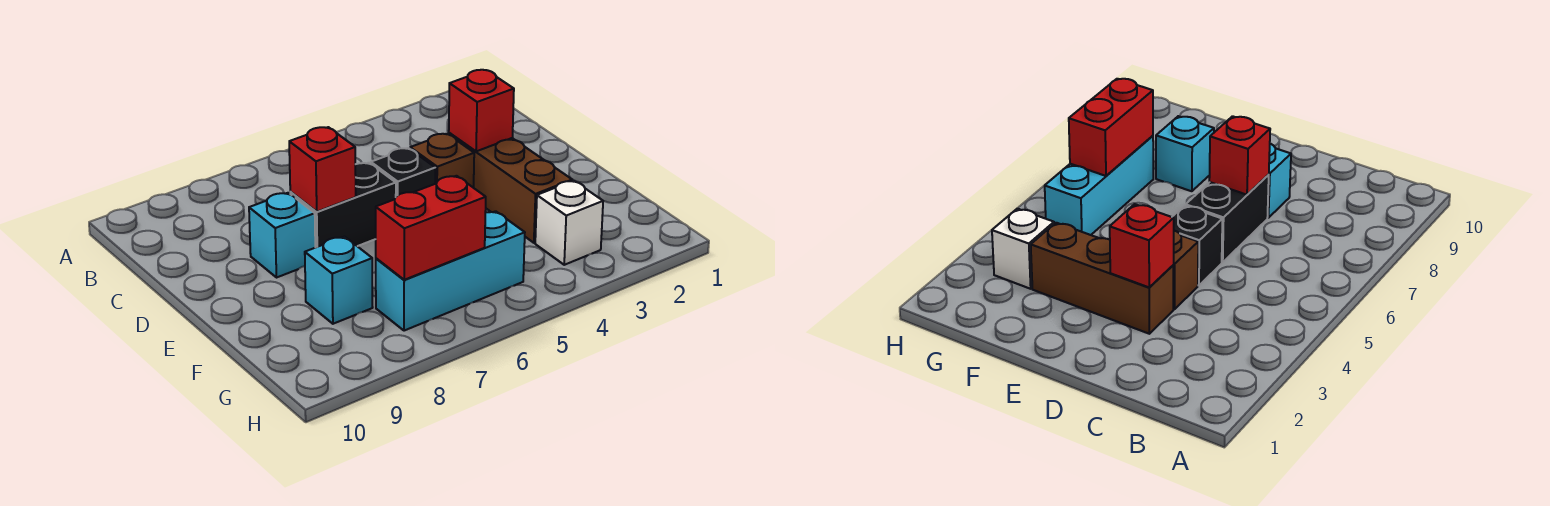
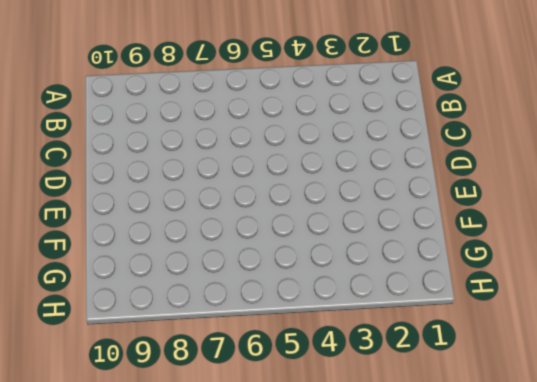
none -> brown 1x3 brick [449,133,572,243]
none -> brown 1x1 brick [410,134,474,188]

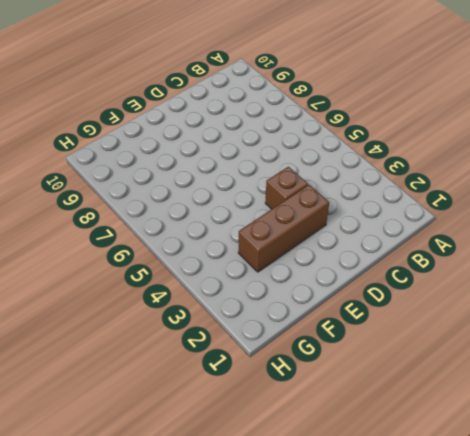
none -> black 1x1 brick [371,148,435,197]
none -> black 1x2 brick [290,163,396,248]

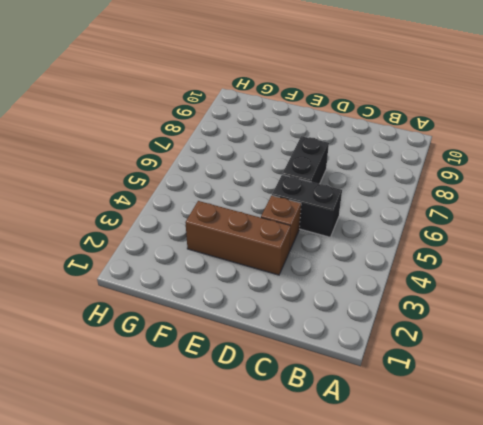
black 1x2 brick [272,175,342,237] -> black 1x1 brick [371,148,435,197]
none -> cyan 1x1 brick [249,193,315,277]
none -> cyan 1x1 brick [305,237,373,324]

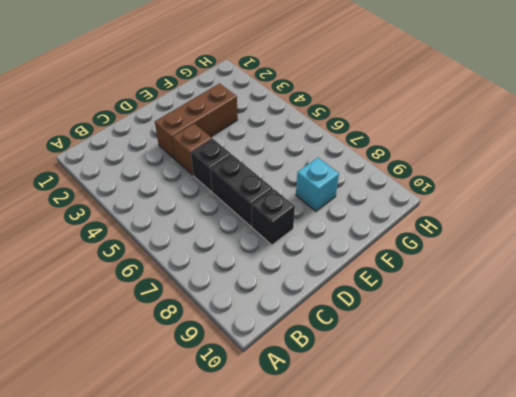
black 1x1 brick [252,189,295,245] -> cyan 1x1 brick [249,193,315,277]
none -> white 1x1 brick [535,181,603,265]
none -> cyan 1x3 brick [376,211,525,331]

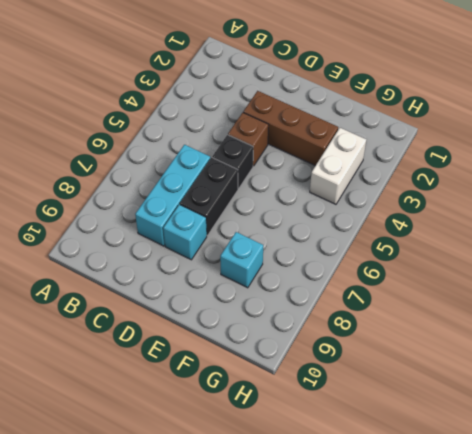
cyan 1x3 brick [135,145,210,246] -> cyan 1x3 brick moved to [376,211,525,331]
white 1x2 brick [310,128,366,204] -> white 1x1 brick [535,181,603,265]
none -> red 1x1 brick [449,70,514,151]
none -> red 1x1 brick [289,127,356,212]

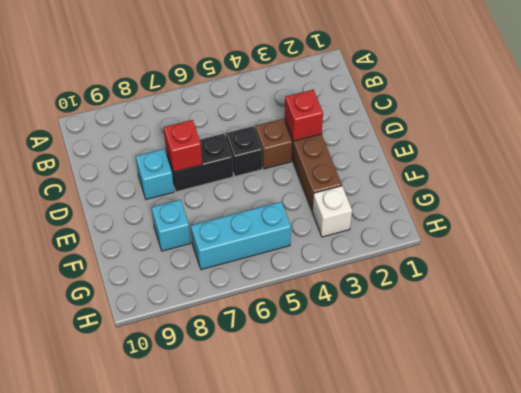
none -> red 1x2 brick [376,176,486,280]

